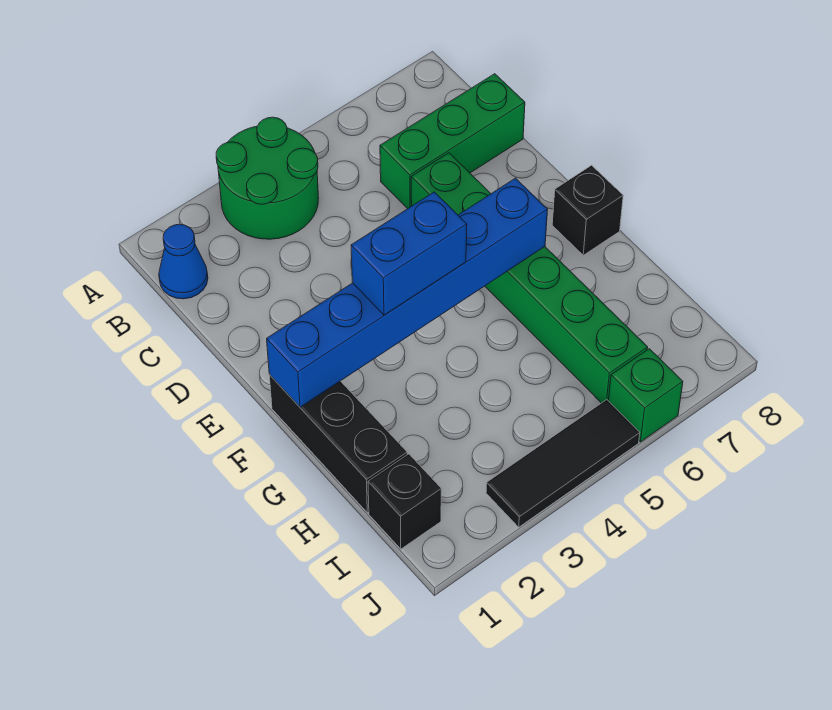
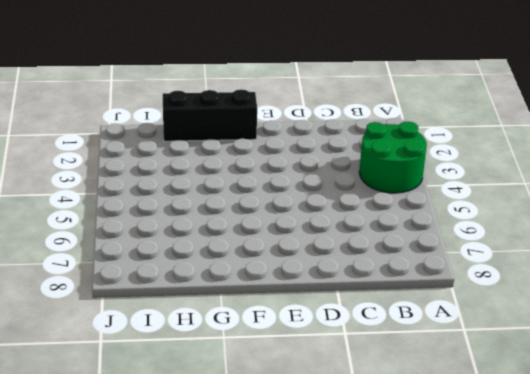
none -> blue 1x1 cone [159,224,208,299]
none -> green 1x3 brick [380,74,525,209]

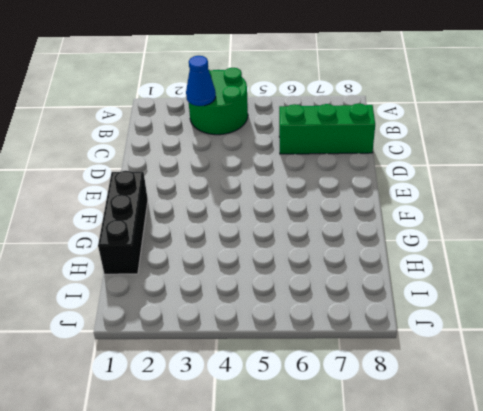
blue 1x1 cone [186,56,216,106] -> blue 1x1 cone moved to [159,224,208,299]
none -> green 1x6 brick [411,153,648,403]
none -> black 1x1 brick [552,165,623,255]

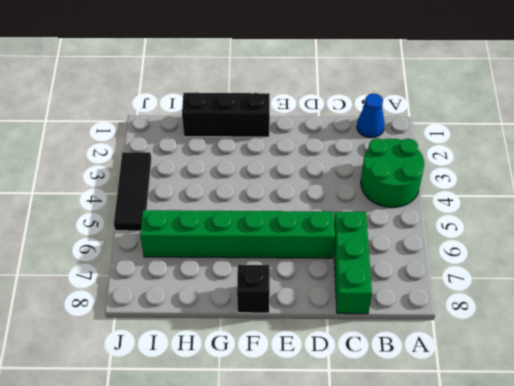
none -> black 1x1 brick [368,454,441,549]
none -> green 1x1 brick [608,349,683,442]

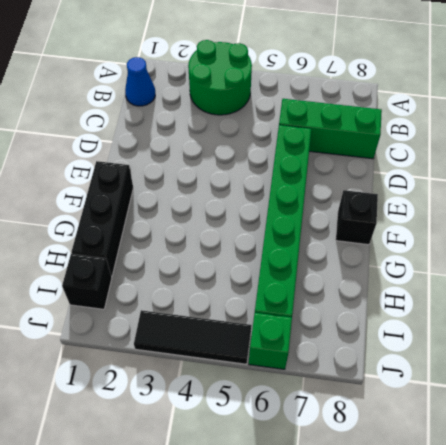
none -> blue 1x6 brick [267,178,548,407]
none -> blue 1x2 brick [351,192,467,315]

